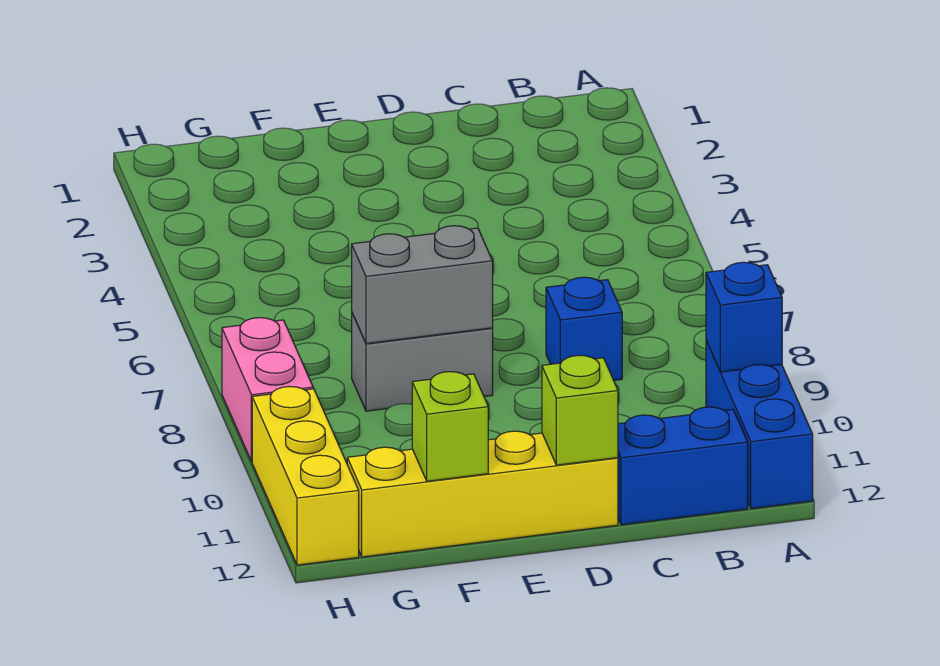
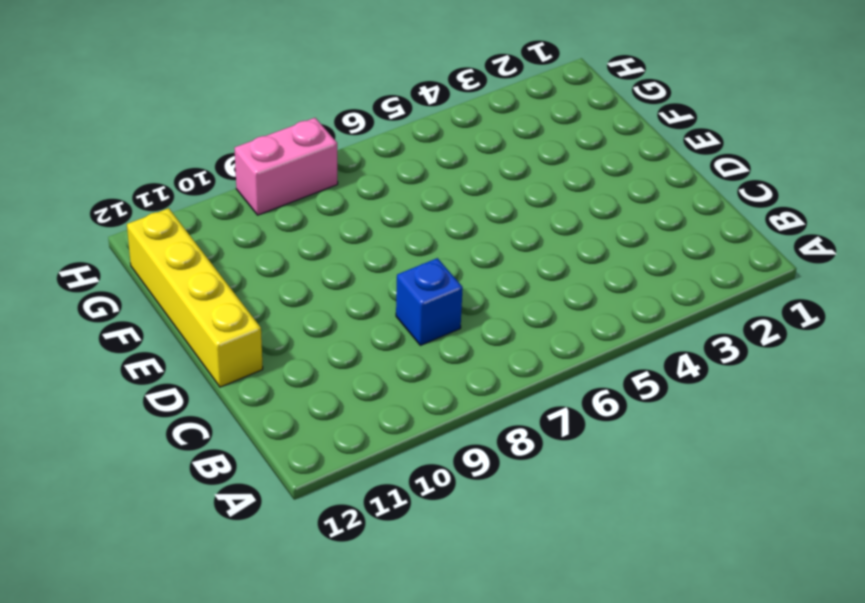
none -> blue 1x3 brick [706,341,813,509]
none -> blue 1x2 brick [618,407,748,525]

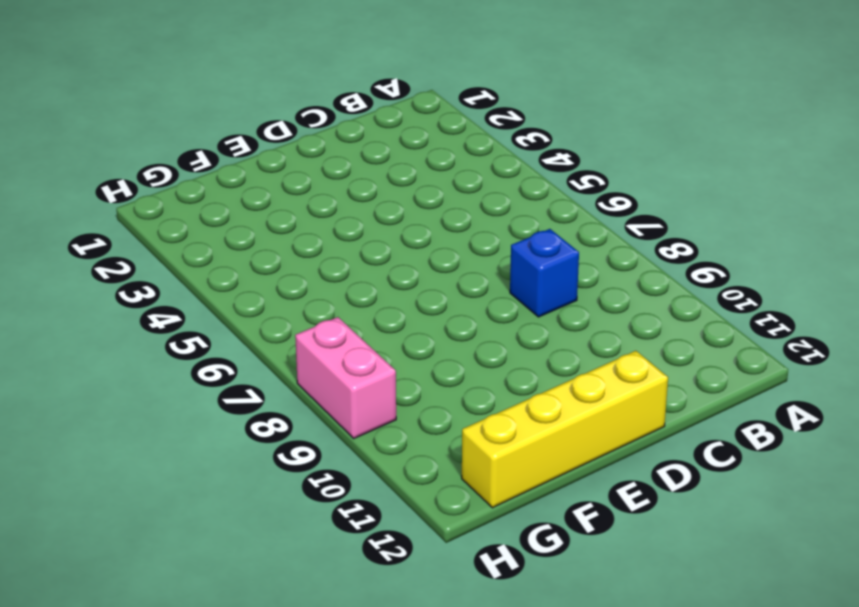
none -> blue 1x3 brick [706,341,813,509]
none -> blue 1x2 brick [618,407,748,525]

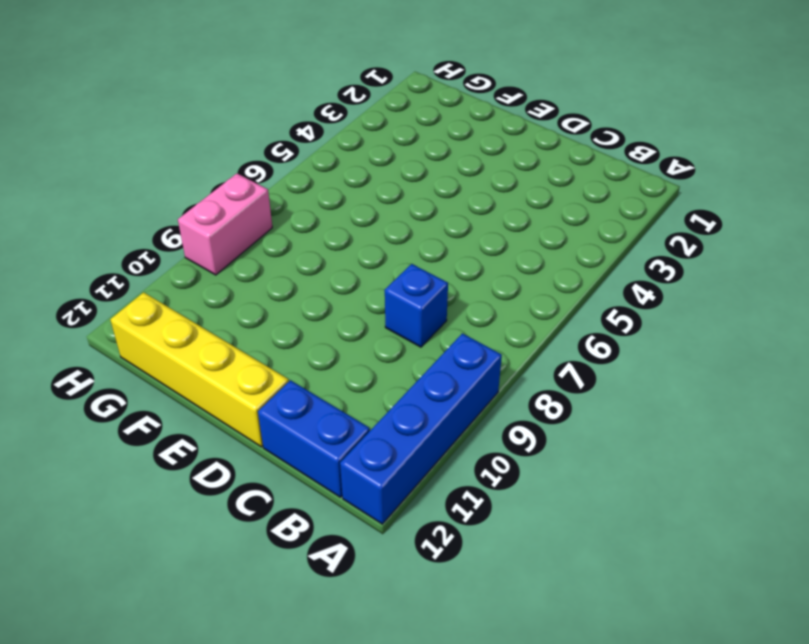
blue 1x4 brick [340,333,502,524] -> blue 1x3 brick [706,341,813,509]
none -> grey 1x2 brick [352,313,493,411]
none -> yellow 1x3 brick [252,386,359,565]

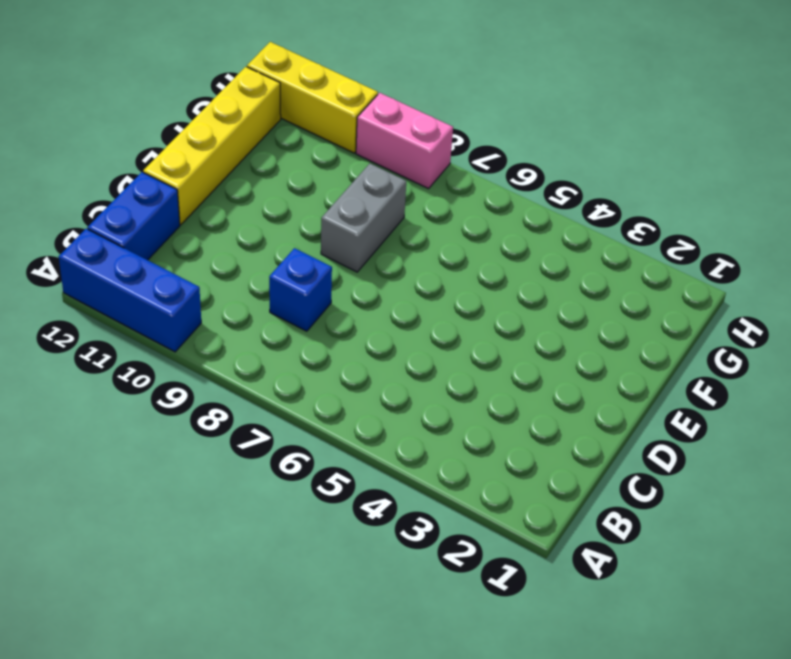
none -> blue 1x1 brick [706,262,782,372]
none -> lime 1x1 brick [542,355,618,465]

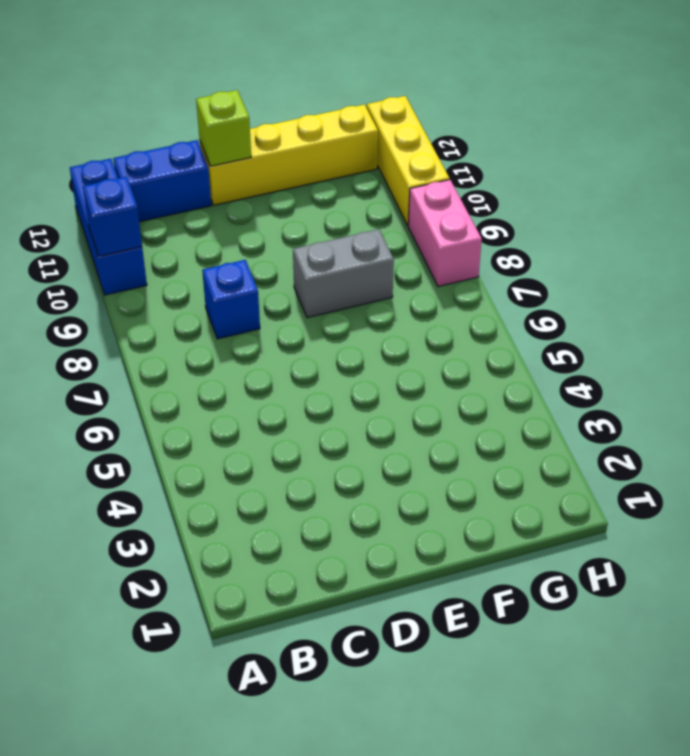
none -> grey 1x2 brick [352,226,493,344]
none -> lime 1x1 brick [412,372,488,481]

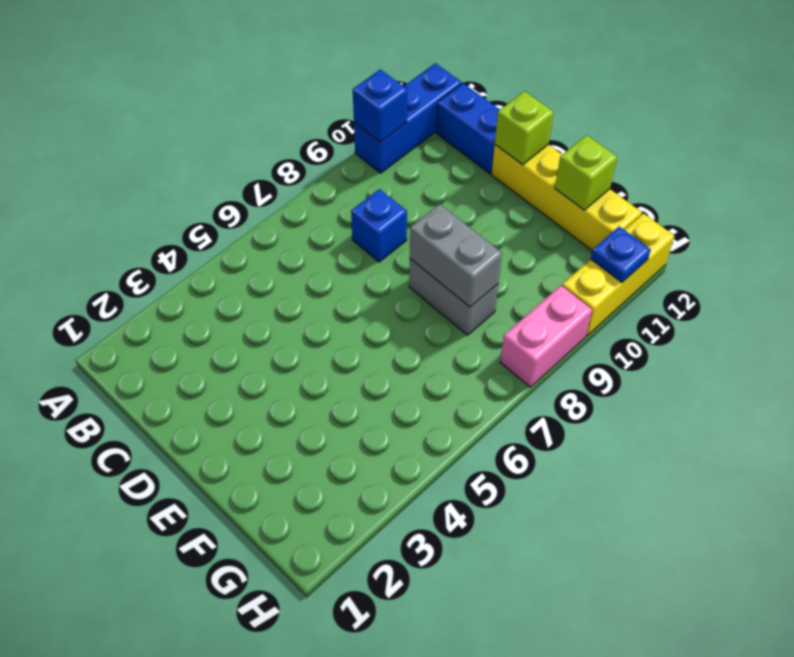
blue 1x1 plate [591,226,651,282] -> none

